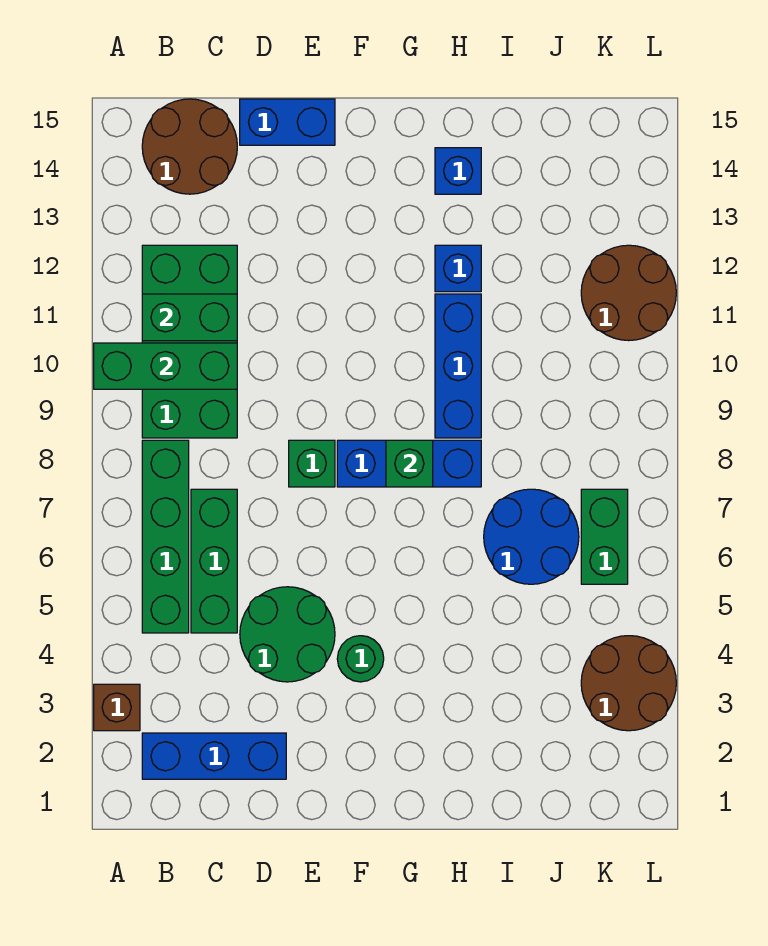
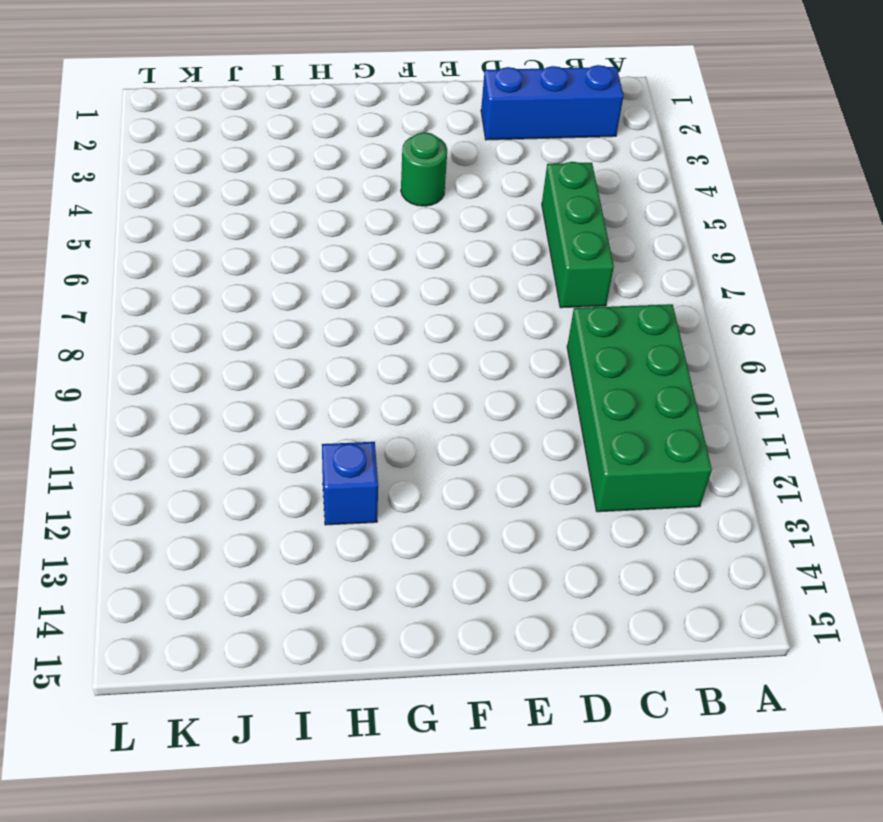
none -> brown 1x1 brick [94,684,140,731]
none -> green 1x4 brick [142,440,189,633]
none -> brown 2x2 round brick [142,99,237,194]

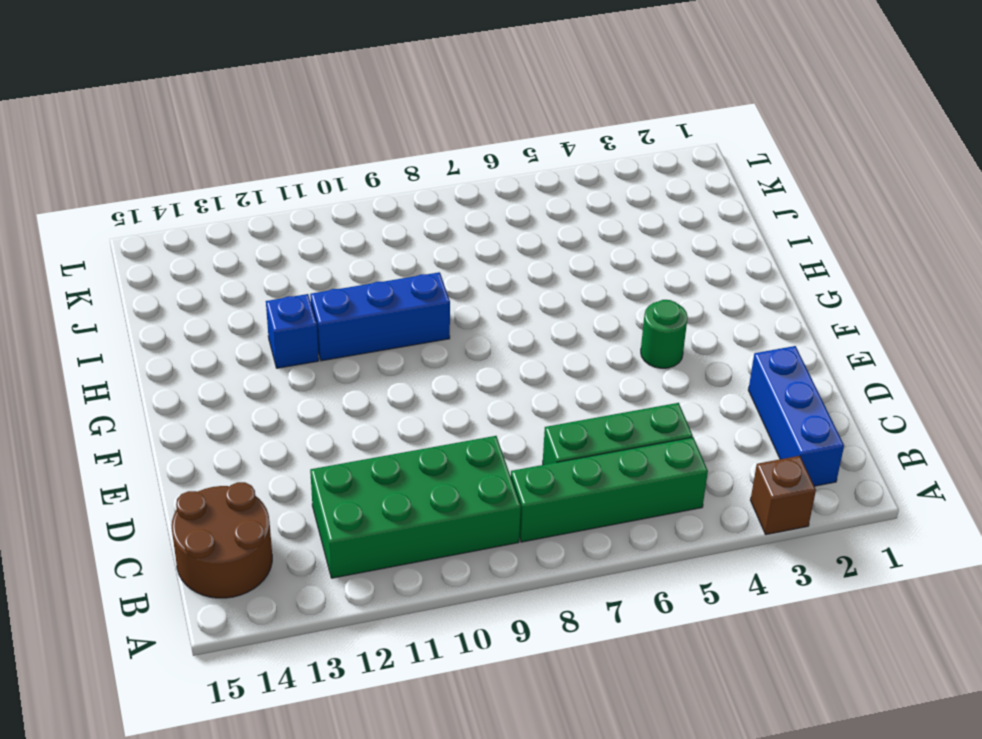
none -> green 2x2 round brick [240,587,335,682]
none -> blue 1x2 brick [240,99,335,145]
none -> green 1x1 brick [289,440,335,487]

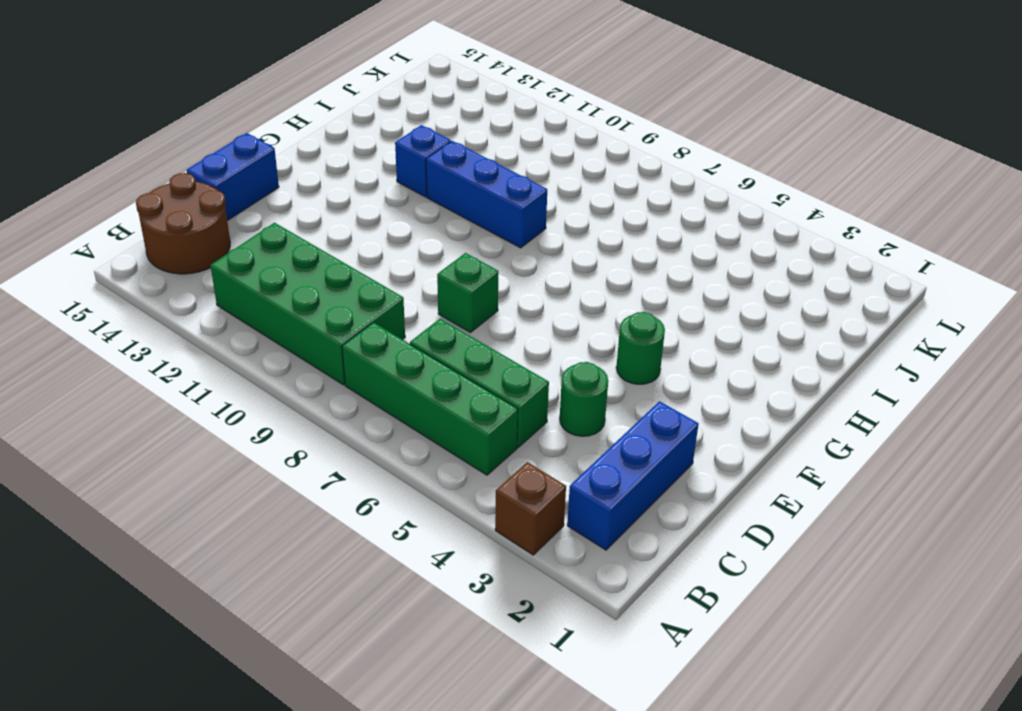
green 1x1 round brick [560,362,608,436] -> green 2x2 round brick [240,587,335,682]
none -> blue 1x3 brick [337,440,481,487]
none -> blue 1x1 brick [435,148,481,194]
none -> blue 2x2 round brick [484,489,579,584]

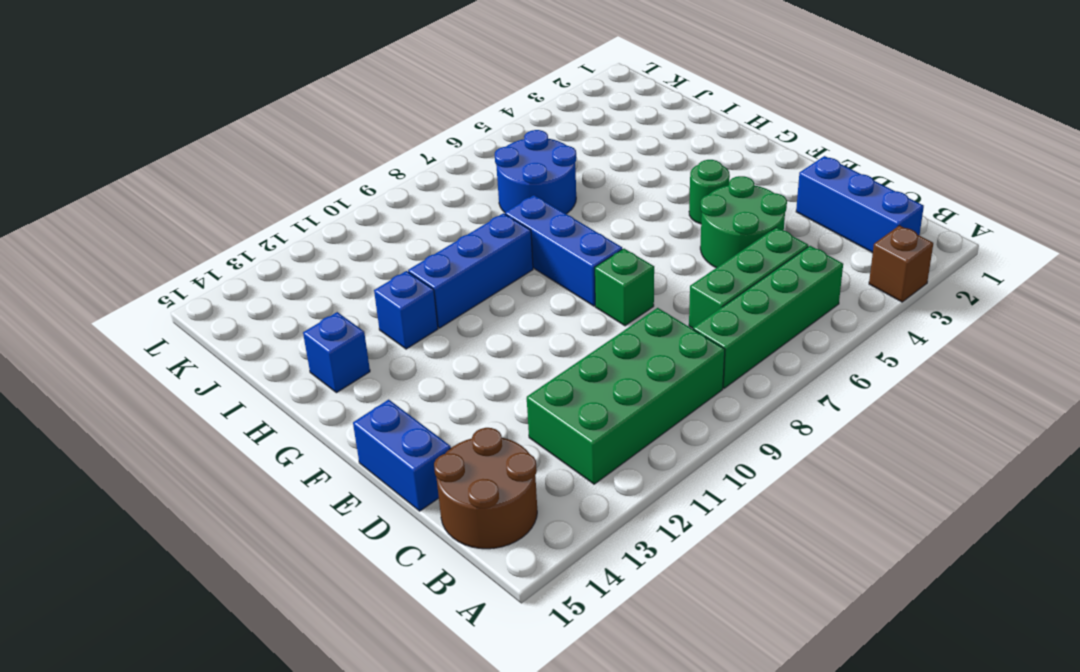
none -> brown 2x2 round brick [581,636,676,731]
none -> green 1x2 brick [581,489,628,584]
none -> brown 2x2 round brick [581,245,676,341]

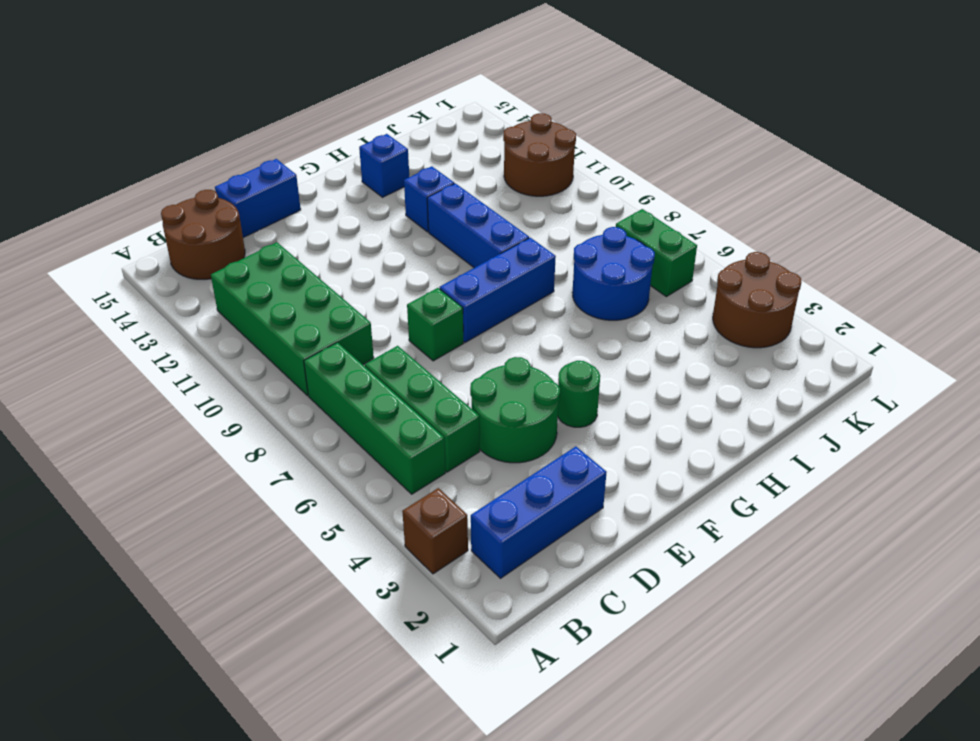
none -> green 1x3 brick [94,343,237,389]
none -> green 1x2 brick [142,294,237,341]
none -> green 1x1 brick [386,440,433,487]

